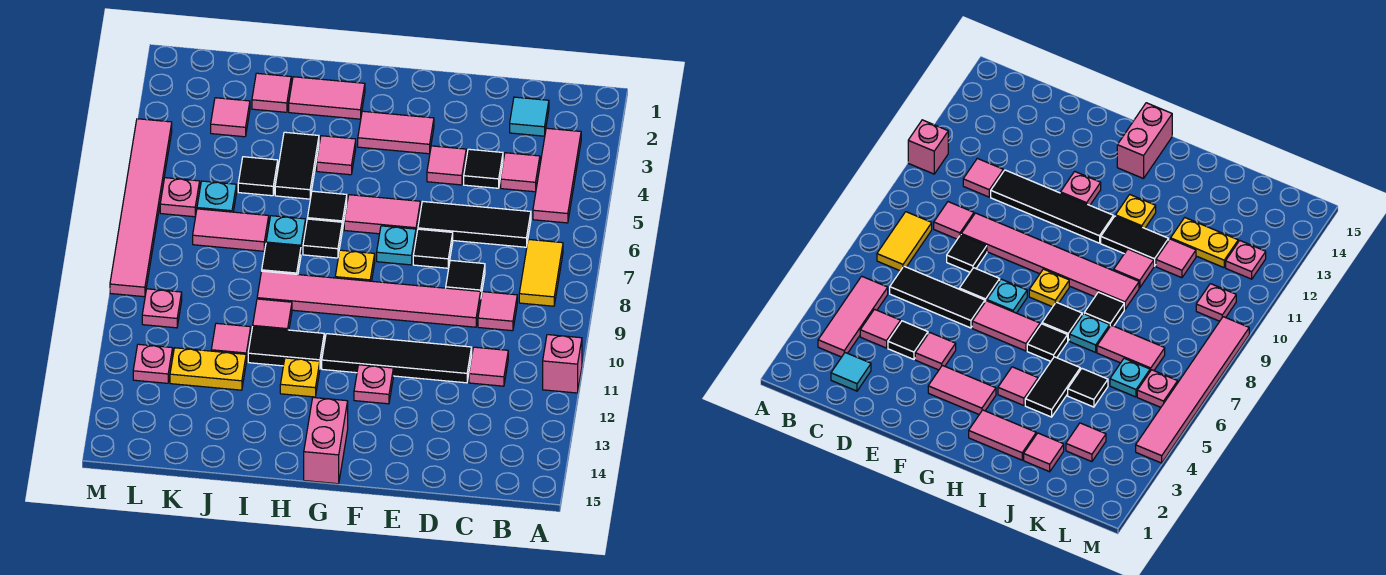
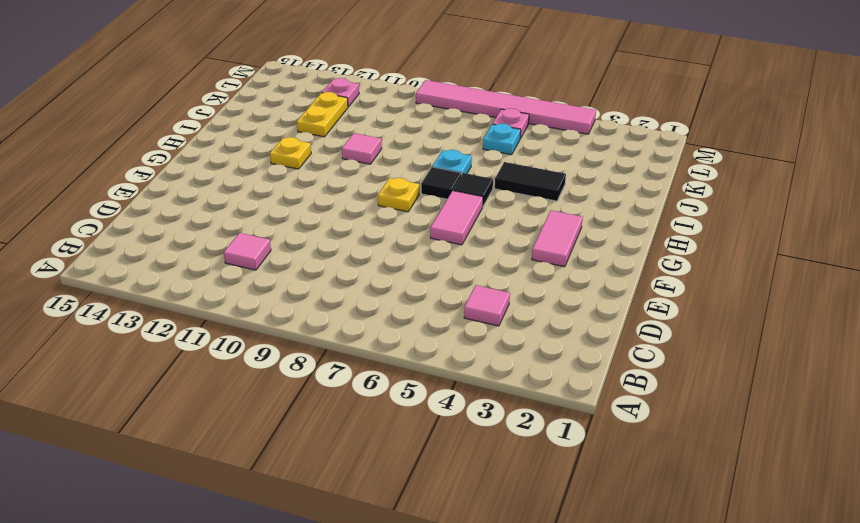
none -> pink 1x1 brick [543,335,582,393]
none -> pink 1x3 tile [533,128,581,223]
none -> yellow 1x2 tile [519,239,563,306]
none -> cyan 1x1 tile [510,97,549,136]

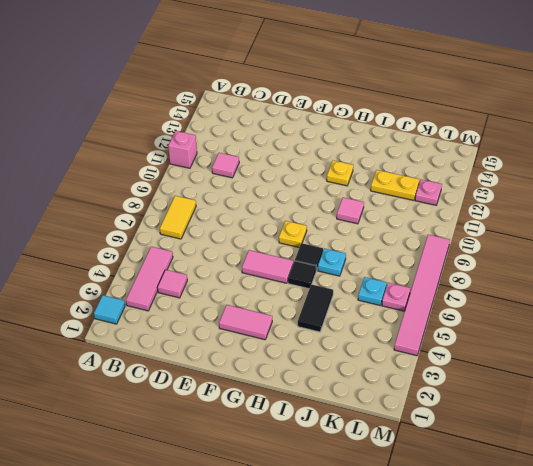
cyan 1x1 tile [94,295,125,324] -> cyan 1x1 tile moved to [510,97,549,136]
none -> black 1x3 tile [418,202,531,247]
none -> pink 1x1 tile [478,292,517,331]
none -> black 1x1 tile [464,149,503,188]
none -> black 1x1 tile [446,260,485,295]

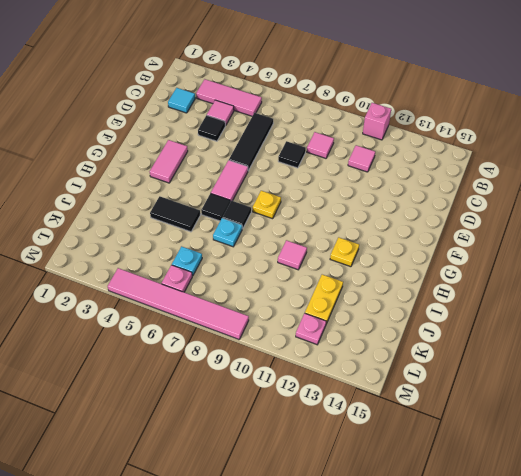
none -> yellow 1x2 tile [519,239,563,306]
none -> pink 1x6 tile [257,271,481,327]
none -> black 1x4 tile [322,334,472,383]
none -> pink 1x1 tile [427,146,466,185]

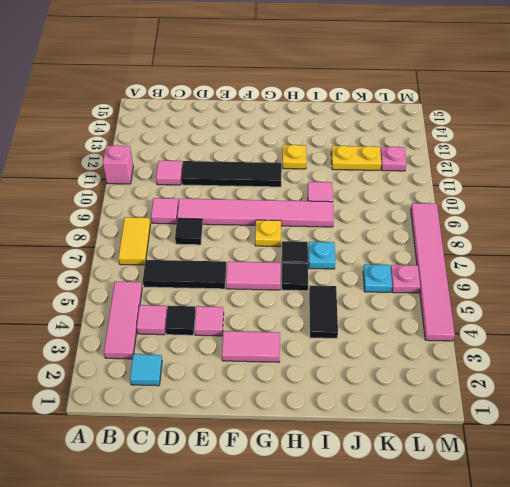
none -> black 1x1 tile [413,229,453,268]
none -> cyan 1x1 plate [377,226,416,265]
none -> pink 1x1 plate [354,365,393,404]
none -> pink 1x2 brick [304,398,348,484]

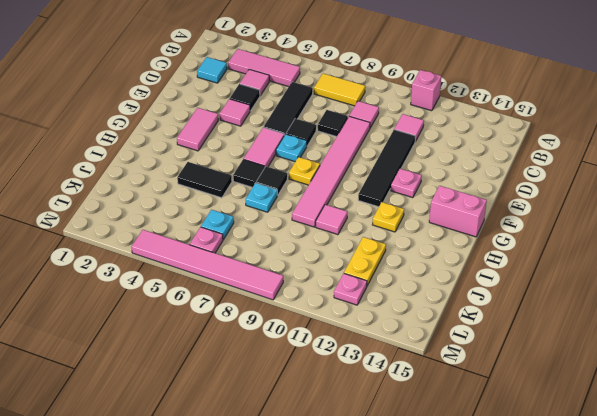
none -> pink 1x2 tile [289,77,365,119]
none -> pink 1x1 tile [317,136,356,175]
none -> black 1x2 tile [248,327,324,366]
none -> black 1x1 tile [262,243,301,275]

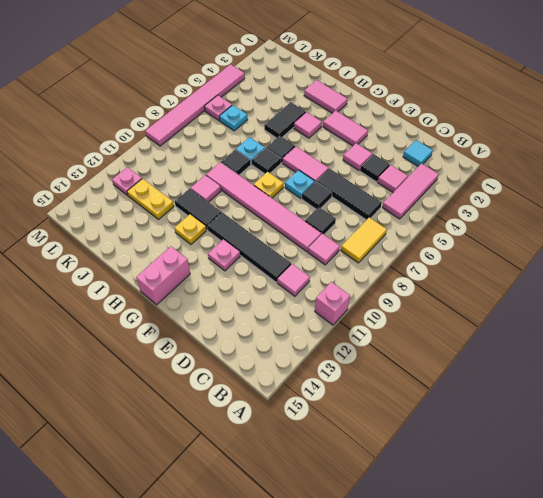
none -> pink 1x1 tile [252,73,291,112]
none -> black 1x1 tile [238,157,278,196]
none -> pink 1x2 tile [193,209,269,251]
none -> pink 1x1 tile [211,323,251,362]

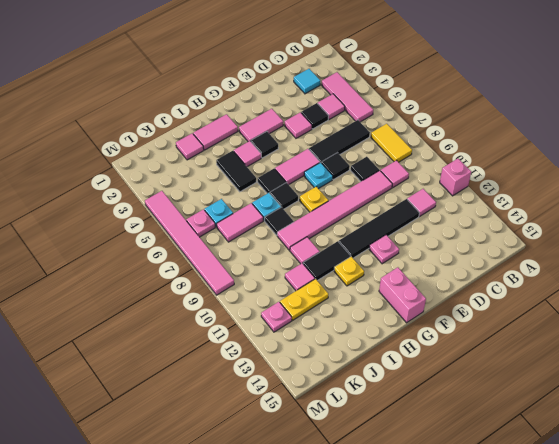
black 1x1 tile [251,131,278,158] -> black 1x1 tile moved to [238,157,278,196]
none -> pink 1x1 tile [211,98,250,137]
none -> pink 1x1 plate [142,289,182,328]

